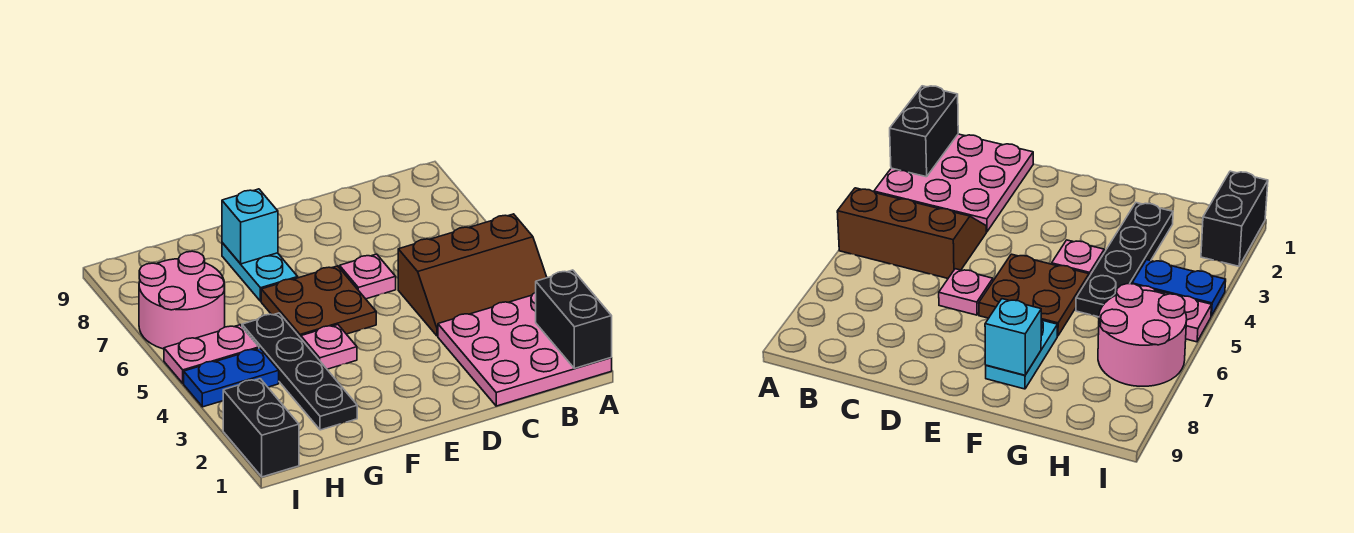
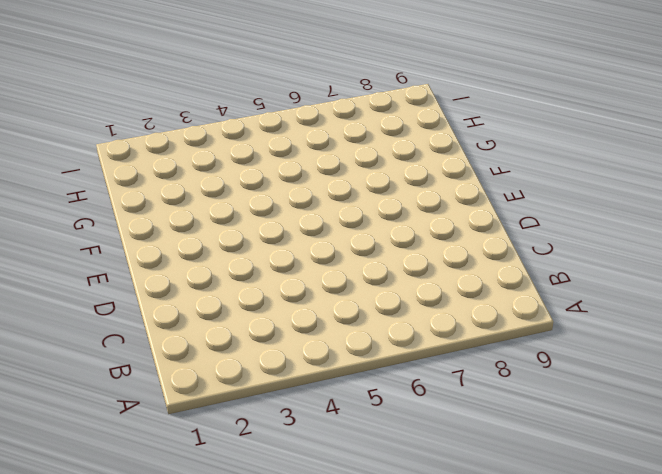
none -> pink 3x3 plate [438,292,612,406]
none -> brown 2x3 slope [398,214,547,336]
none -> pink 1x1 plate [340,254,396,299]

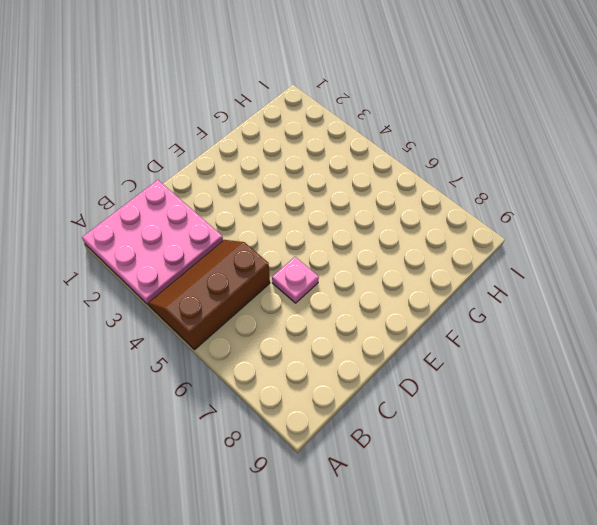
none -> brown 2x2 plate [261,266,376,338]
none -> pink 1x1 plate [301,325,357,369]
none -> cyan 1x2 plate [222,243,298,301]

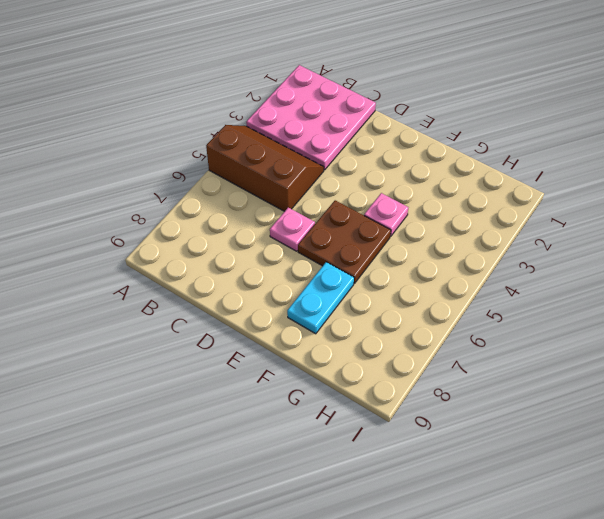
none -> black 1x4 plate [242,313,357,430]
none -> blue 1x2 plate [184,348,279,407]
none -> pink 1x2 plate [164,325,259,383]

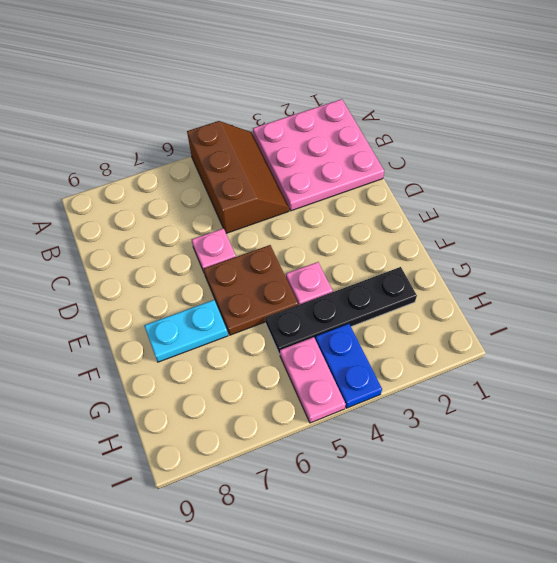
none -> pink 2x2 round brick [139,251,225,349]
none -> black 1x2 brick [223,379,299,477]
none -> black 1x2 brick [536,270,612,368]

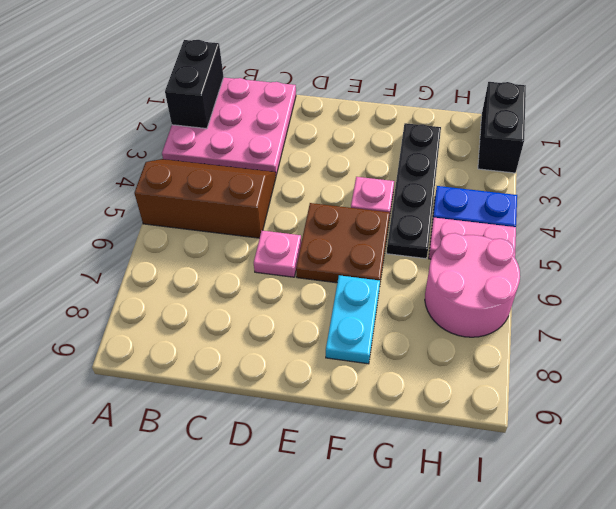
none -> cyan 1x1 brick [222,189,278,264]

